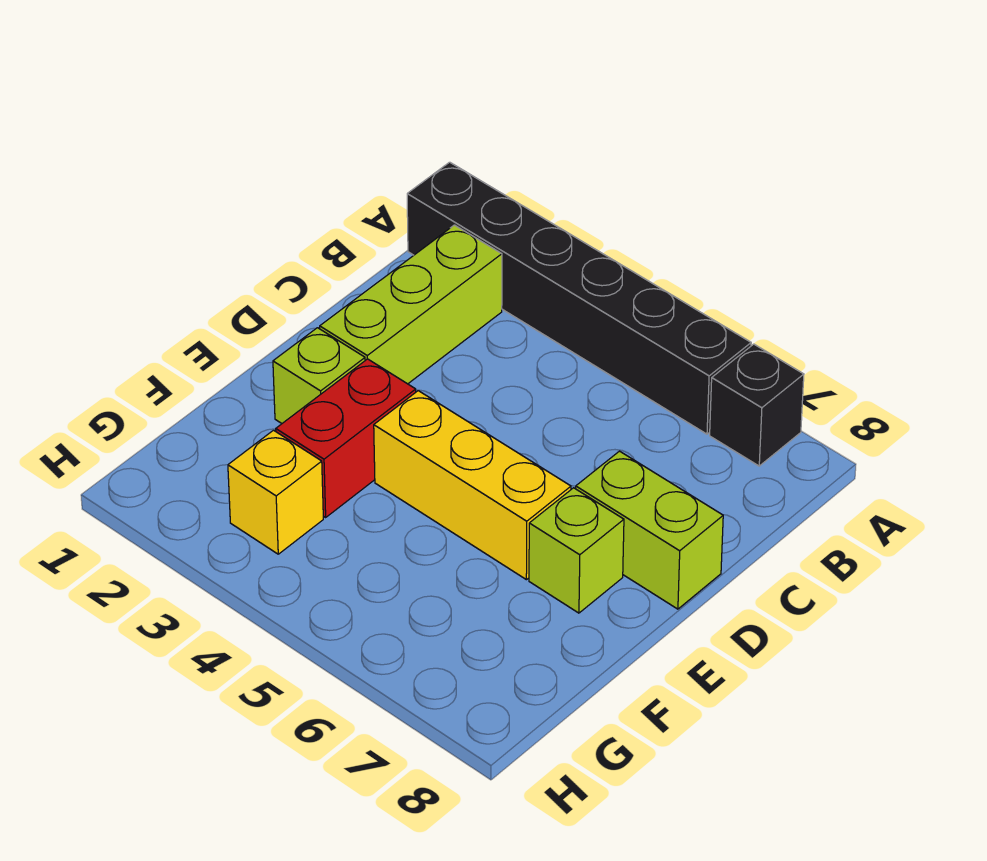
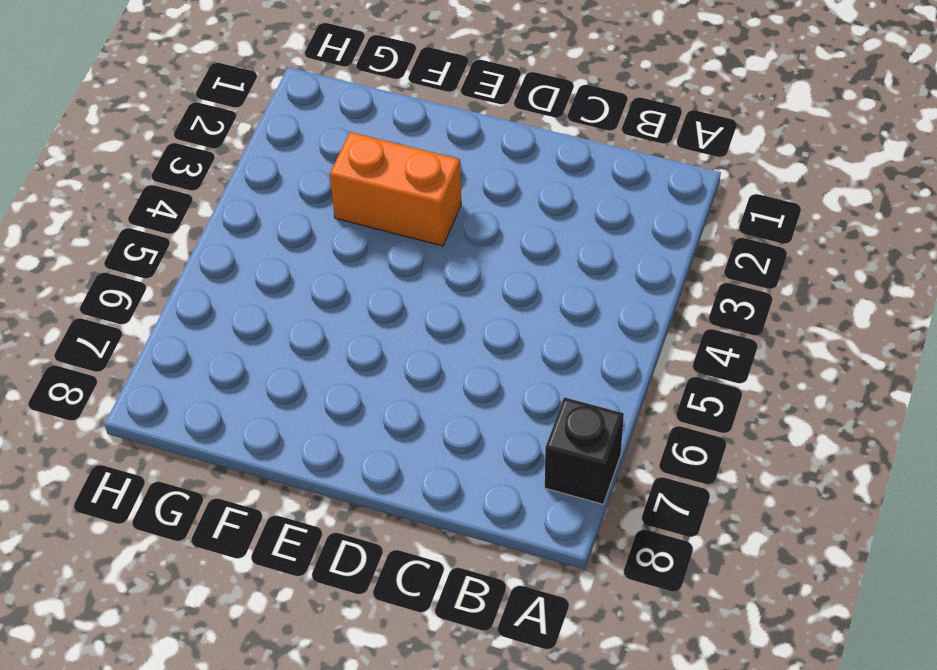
orange 1x2 brick [330,132,461,246] -> red 1x2 brick [276,359,416,517]
none -> black 1x6 brick [407,162,751,434]
none -> lime 1x3 brick [320,225,502,384]

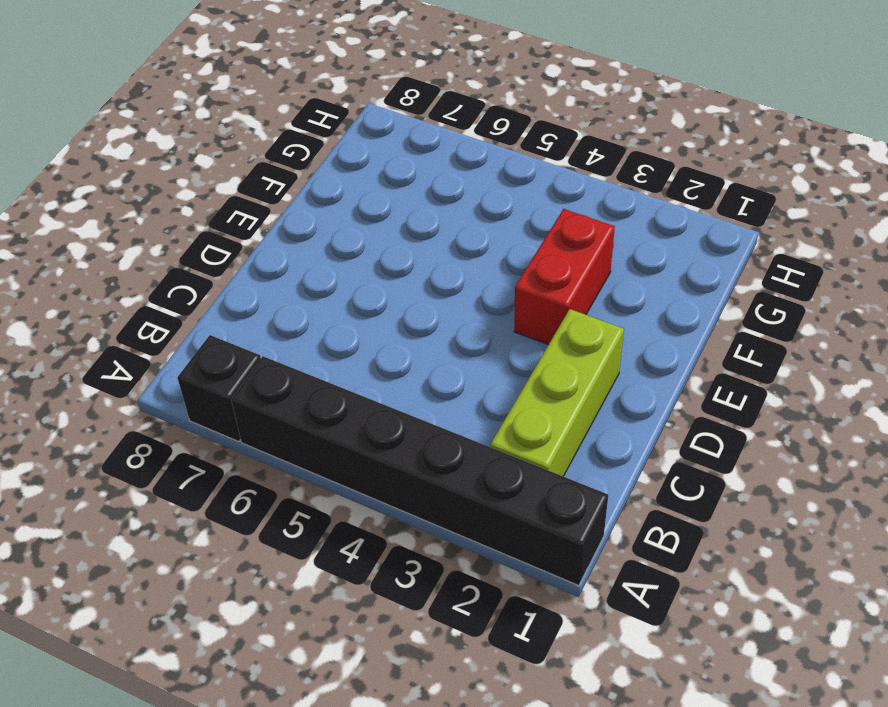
none -> lime 1x2 brick [576,451,723,609]
none -> lime 1x1 brick [273,328,365,423]

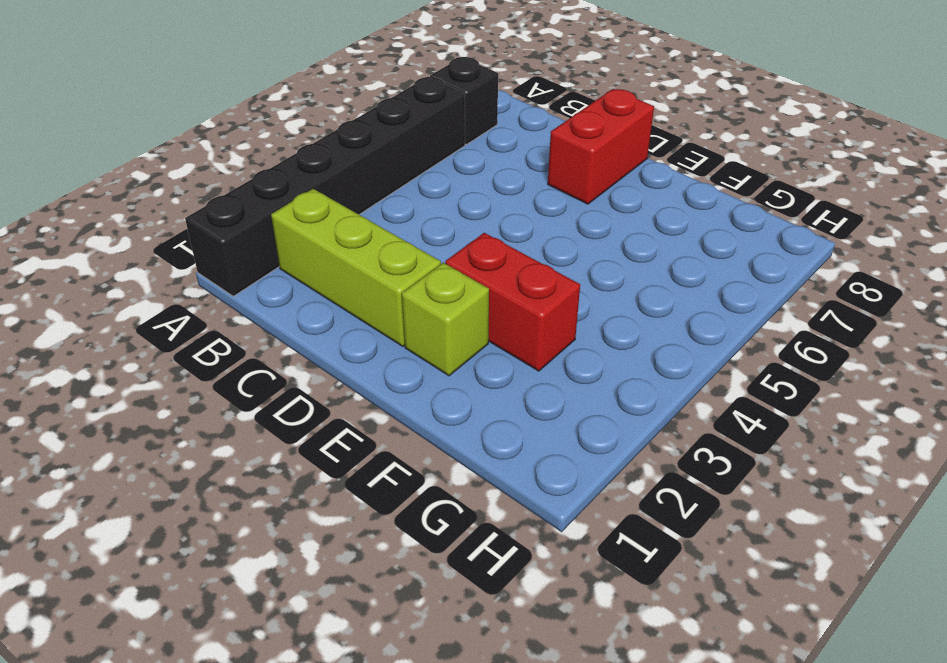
red 1x2 brick [548,89,654,204] -> lime 1x2 brick [576,451,723,609]
none -> yellow 1x3 brick [374,391,571,580]
none -> lime 1x1 brick [529,488,624,613]

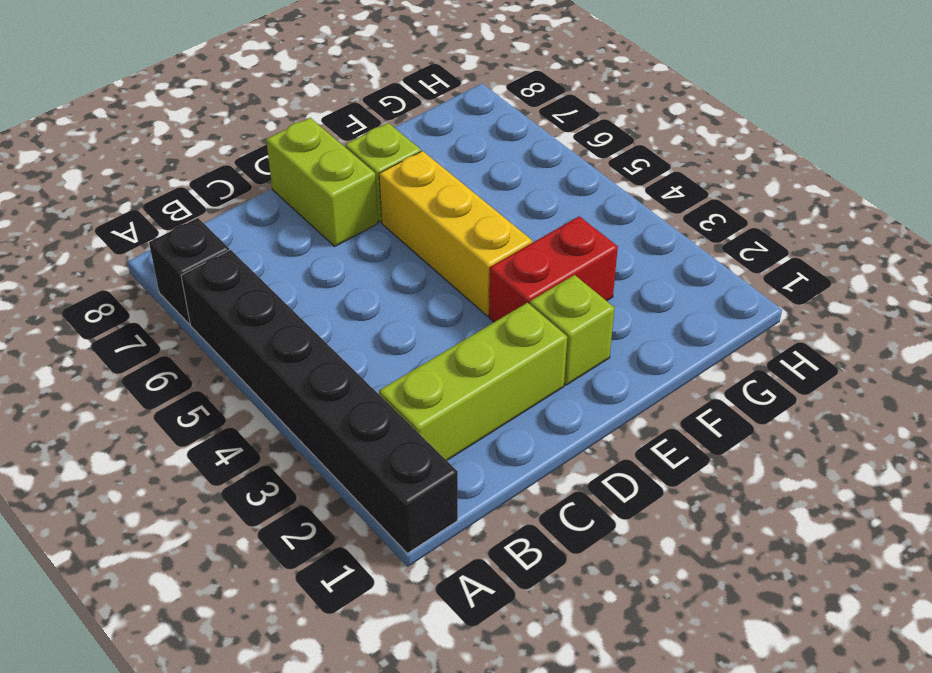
none -> yellow 1x1 brick [228,430,323,554]

